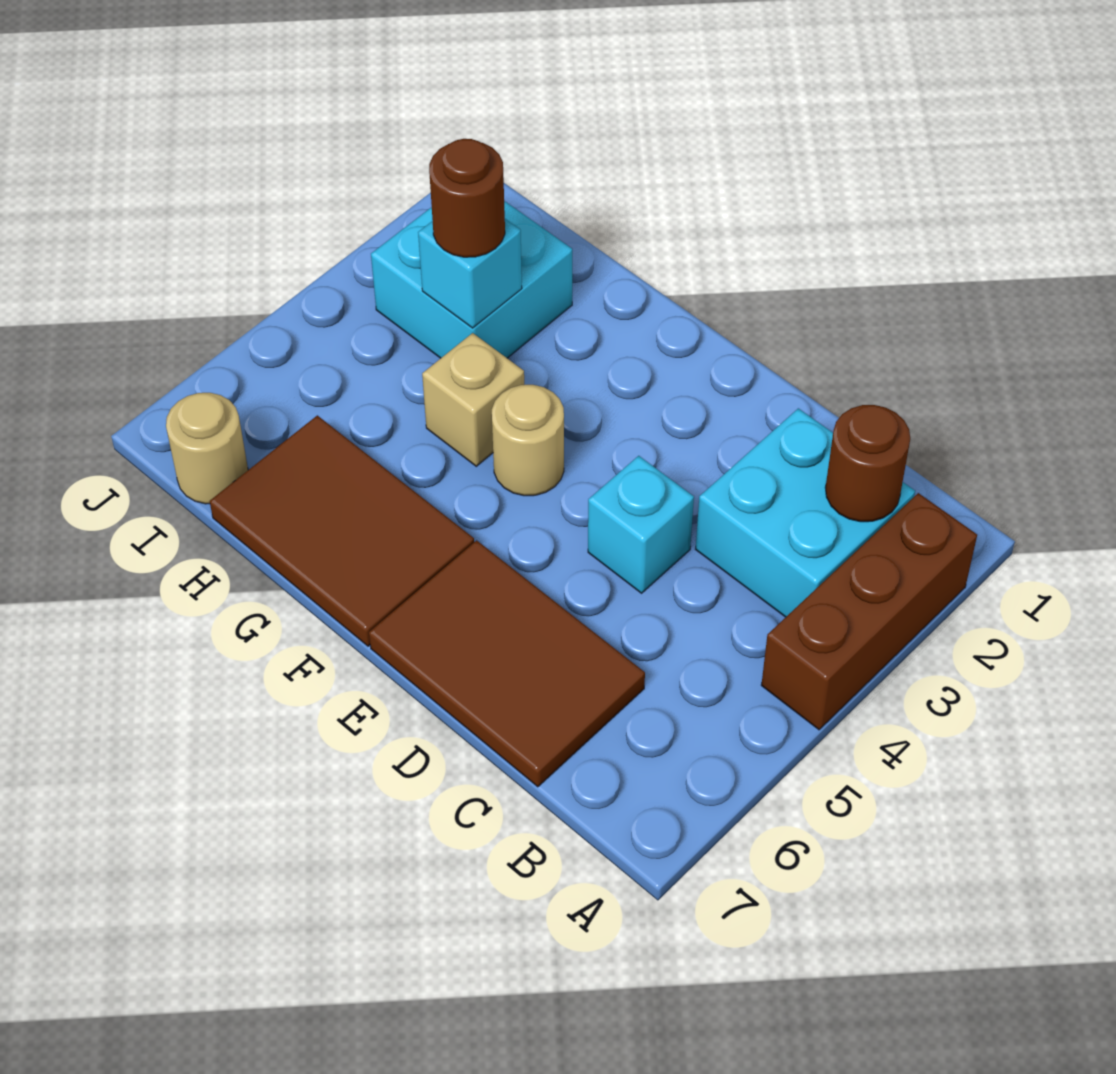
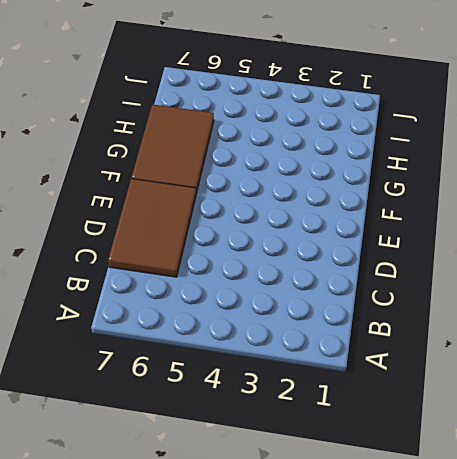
none -> brown 1x3 brick [761,493,977,730]
none -> cyan 2x2 brick [696,408,915,617]
none -> cyan 1x1 brick [588,456,694,593]

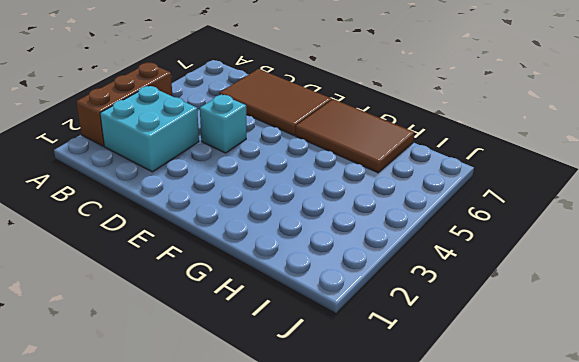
none -> tan 1x1 round brick [492,385,564,496]
none -> tan 1x1 brick [422,333,524,466]
none -> cyan 2x2 brick [371,201,572,358]

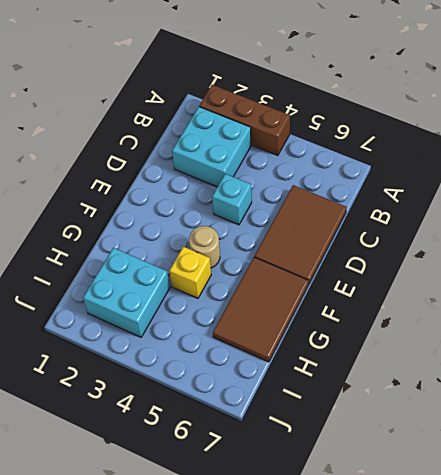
yellow 1x1 brick [169,247,211,298] -> tan 1x1 brick [422,333,524,466]
none -> tan 1x1 round brick [166,393,248,504]
none -> brown 1x1 round brick [825,405,910,522]
none -> cyan 1x1 brick [418,219,522,328]

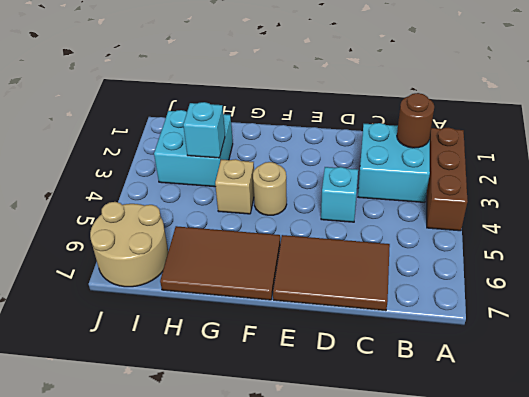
tan 2x2 round brick [90,202,168,287] -> tan 1x1 round brick [166,393,248,504]
none -> brown 1x1 round brick [429,139,505,257]

